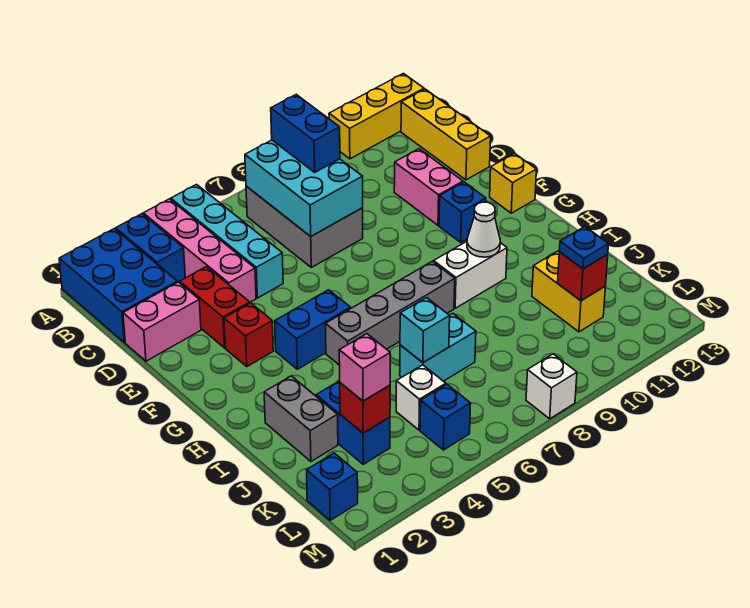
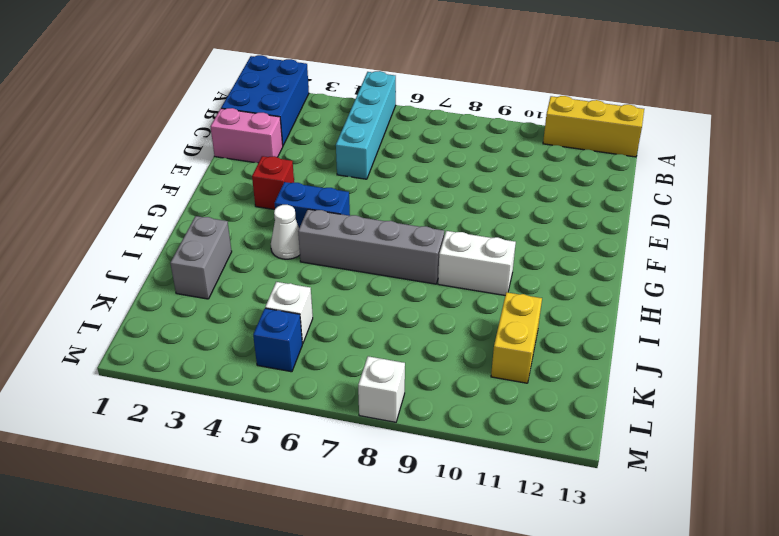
white 1x1 cone [271,205,300,259] -> white 1x1 cone moved to [467,202,500,257]
none -> blue 1x2 brick [116,214,185,282]
none -> pink 1x4 brick [143,199,256,302]
none -> grey 2x3 brick [246,186,363,267]
none -> yellow 1x3 brick [401,89,491,180]

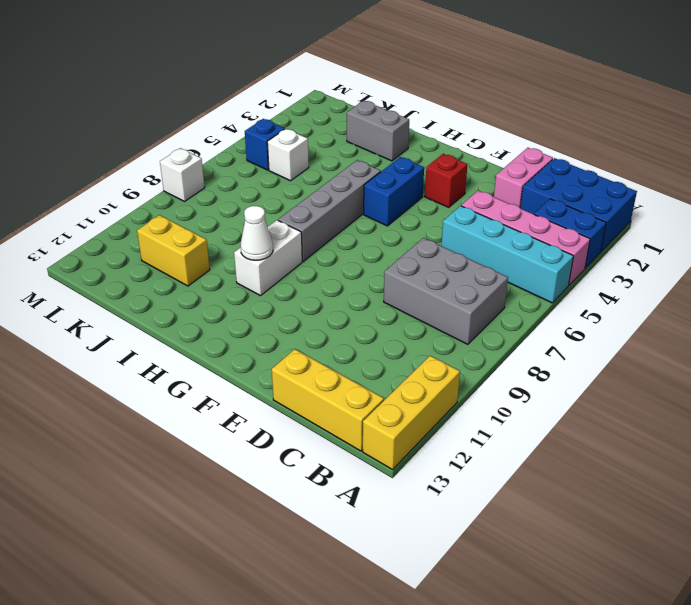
none -> red 1x2 brick [180,267,250,348]
none -> pink 1x2 brick [394,149,463,225]
none -> blue 1x1 brick [439,182,486,242]
none -> yellow 1x1 brick [490,153,536,213]

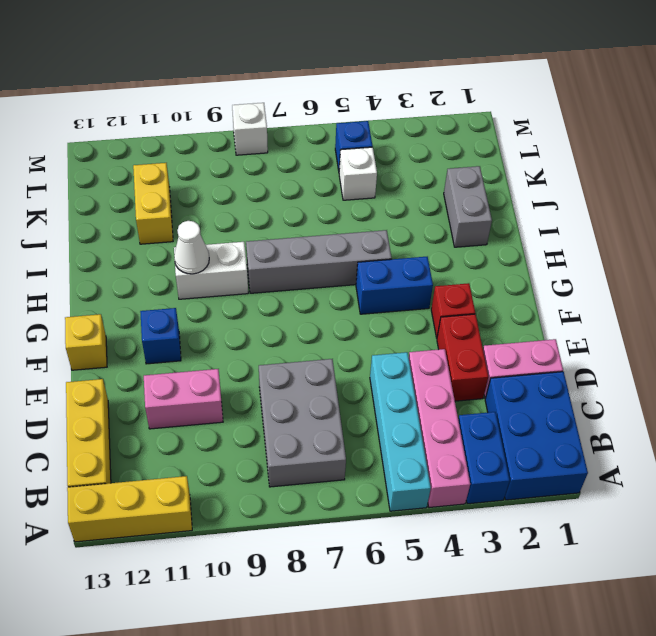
pink 1x2 brick [144,369,223,429] -> pink 1x2 brick turned to [394,149,463,225]
none -> blue 1x2 brick [316,381,390,464]
none -> cyan 1x2 brick [400,314,476,381]
none -> blue 1x1 brick [307,453,358,520]
none -> cyan 2x3 brick [245,140,363,236]

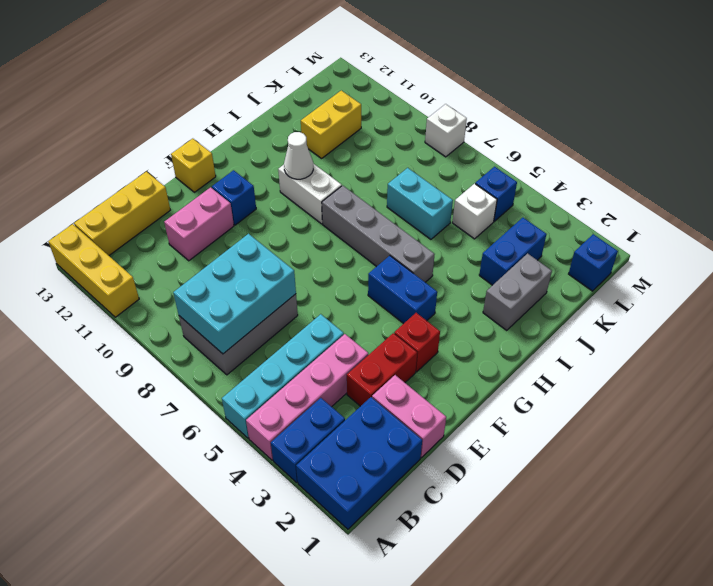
none -> cyan 1x1 brick [400,298,450,363]
none -> red 1x1 brick [340,383,390,433]
none -> red 1x1 brick [558,252,608,301]
none -> blue 1x2 brick [271,95,340,172]

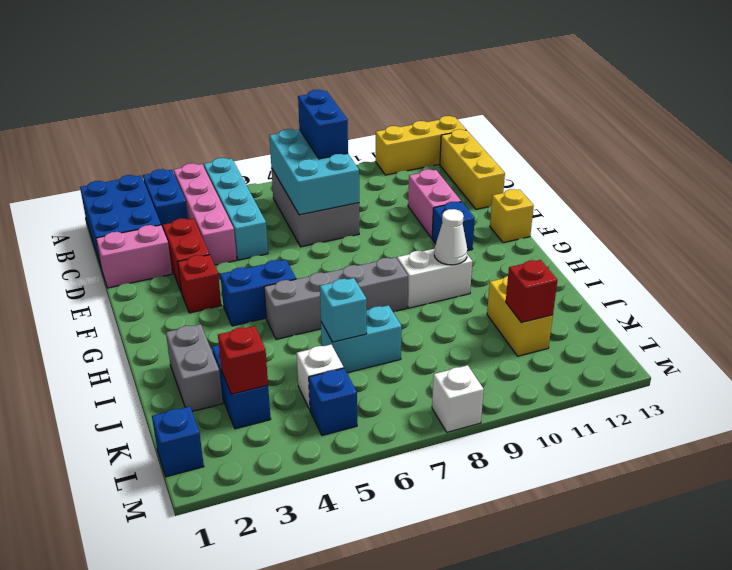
none -> pink 1x1 brick [339,334,390,401]
none -> blue 1x1 plate [559,227,609,269]

